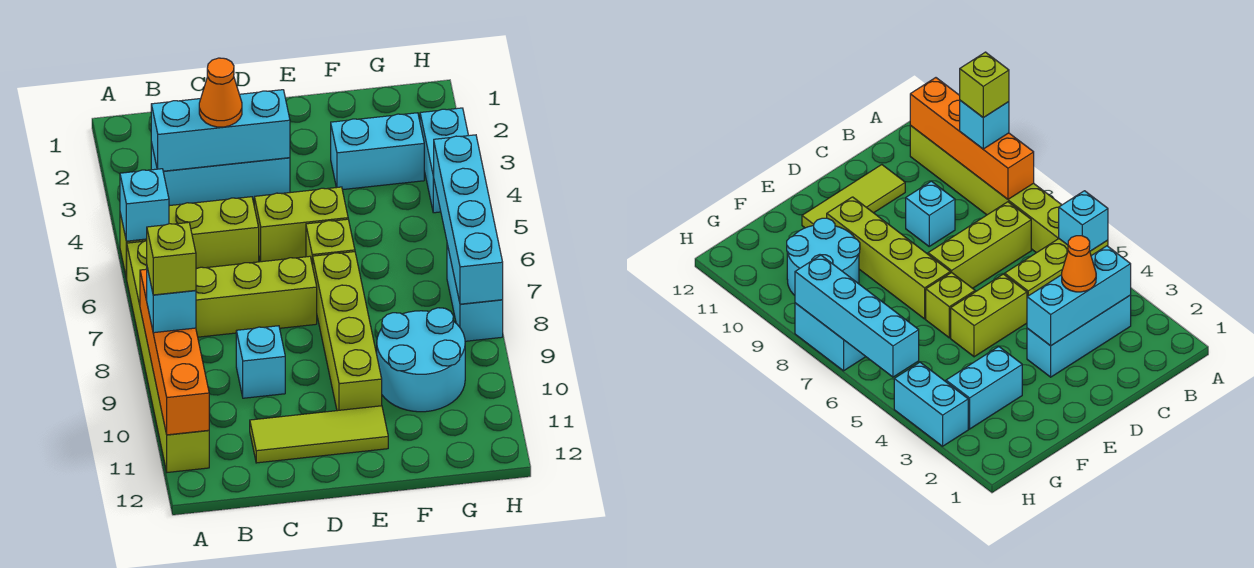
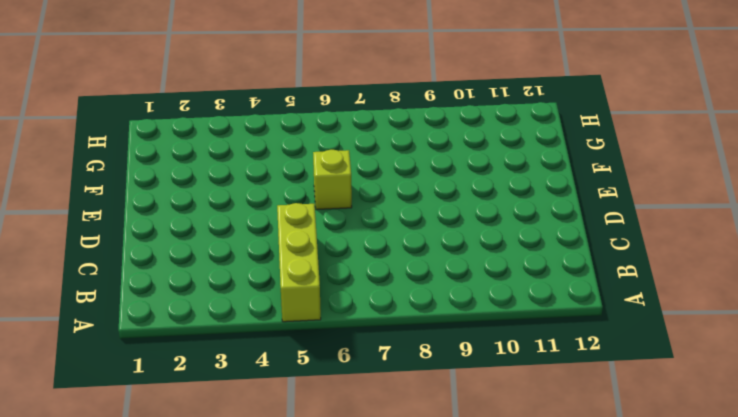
none -> lime 1x6 brick [127,241,209,472]
none -> cyan 1x3 brick [151,142,290,206]
none -> lime 1x3 brick [196,256,317,337]

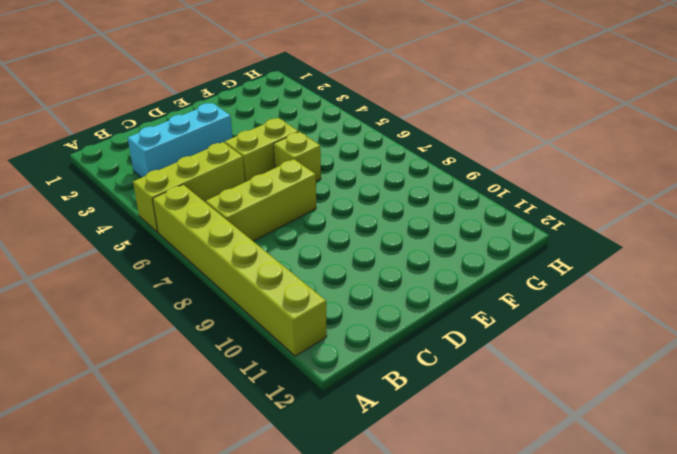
none -> cyan 1x1 brick [236,326,285,398]
none -> lime 1x3 tile [250,406,388,463]
none -> lime 1x4 brick [313,252,382,411]

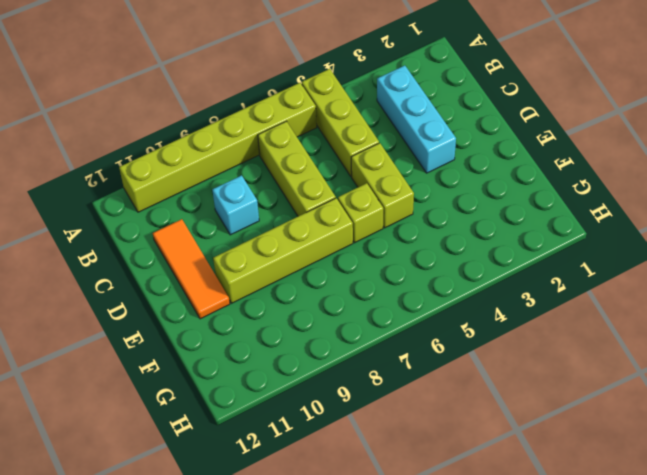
orange 1x3 tile [153,219,230,319] -> lime 1x3 tile [250,406,388,463]
none -> cyan 1x2 brick [331,113,424,190]
none -> cyan 2x2 round brick [377,308,465,412]
none -> cyan 1x2 brick [420,108,468,213]

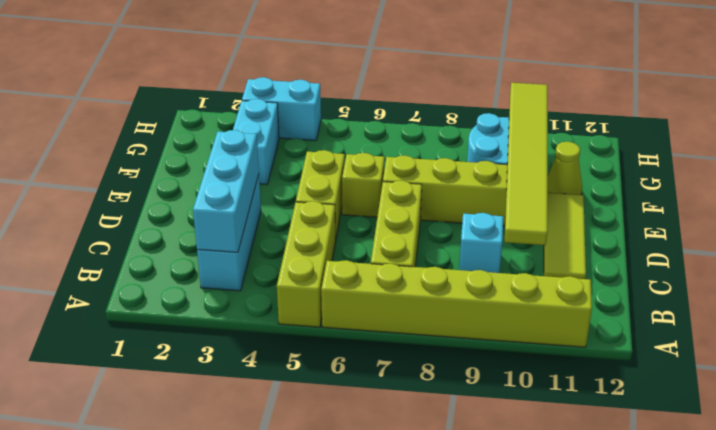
lime 1x6 tile [505,83,548,245] -> none
lime 1x1 cone [548,142,582,195] -> none
none -> cyan 1x2 brick [447,244,503,341]
none -> cyan 1x1 brick [120,169,169,241]
none -> orange 1x4 brick [140,269,209,435]

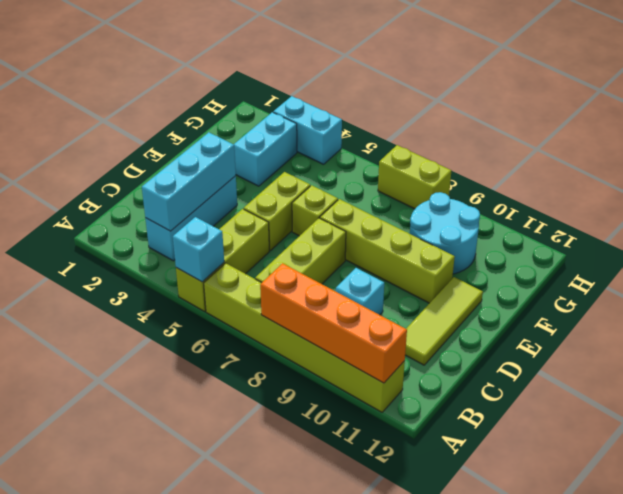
lime 1x2 brick [378,145,451,209] -> cyan 1x2 brick [447,244,503,341]
none -> cyan 1x4 brick [433,135,503,304]
none -> cyan 1x1 brick [147,268,196,333]
none -> orange 1x1 cone [199,58,242,127]

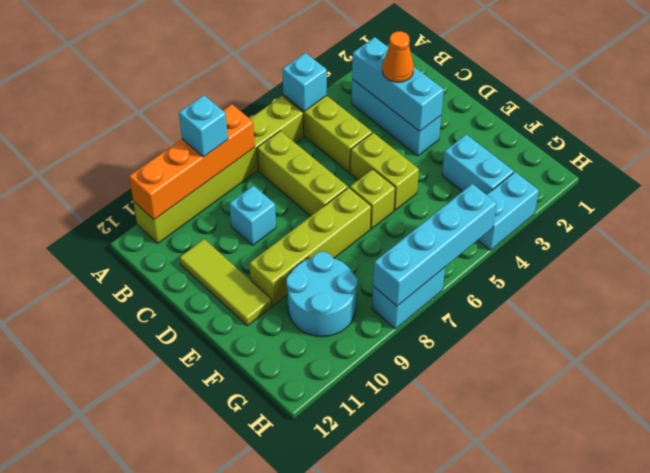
none -> lime 1x1 brick [147,222,196,295]

